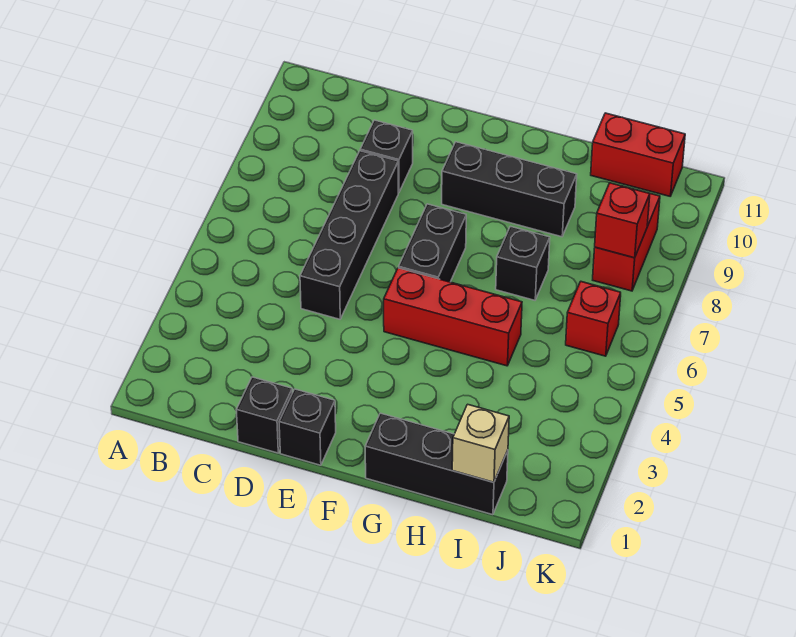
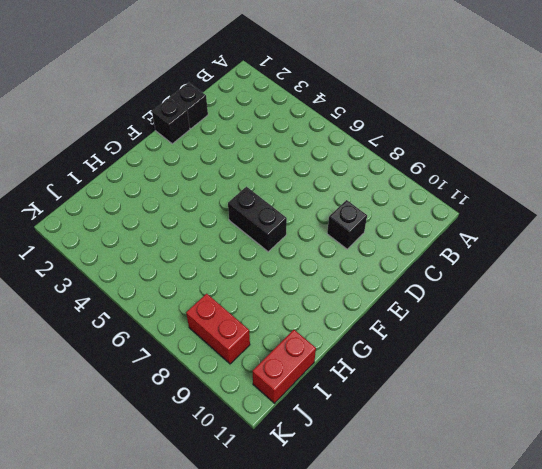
none -> black 1x4 brick [300,151,398,319]
none -> red 1x3 brick [384,268,522,366]
none -> black 1x3 brick [442,142,577,237]

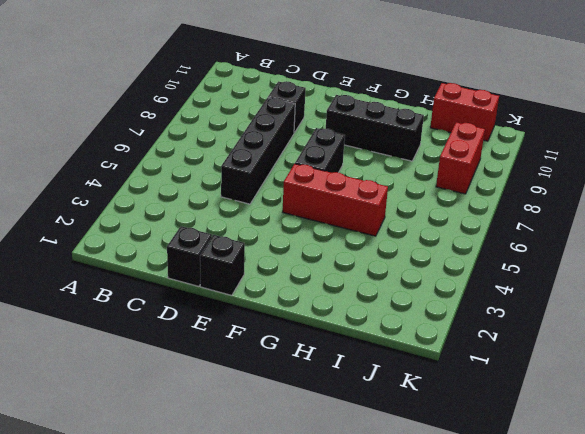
none -> black 1x3 brick [365,413,508,515]
none -> black 1x1 brick [496,226,550,300]
none -> red 1x1 brick [566,282,621,356]

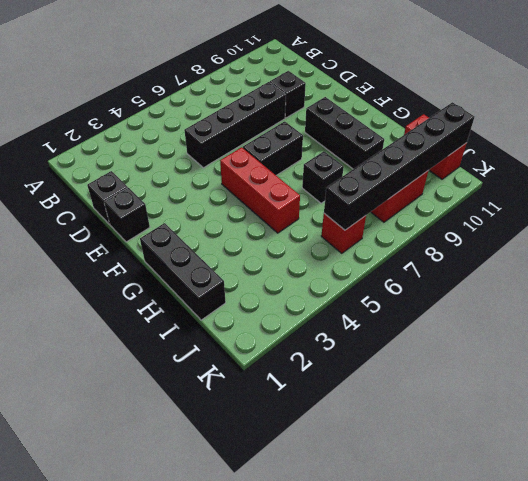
black 1x6 brick [324,102,475,230] -> red 1x1 brick [595,183,650,258]
none -> tan 1x1 brick [452,404,509,482]

